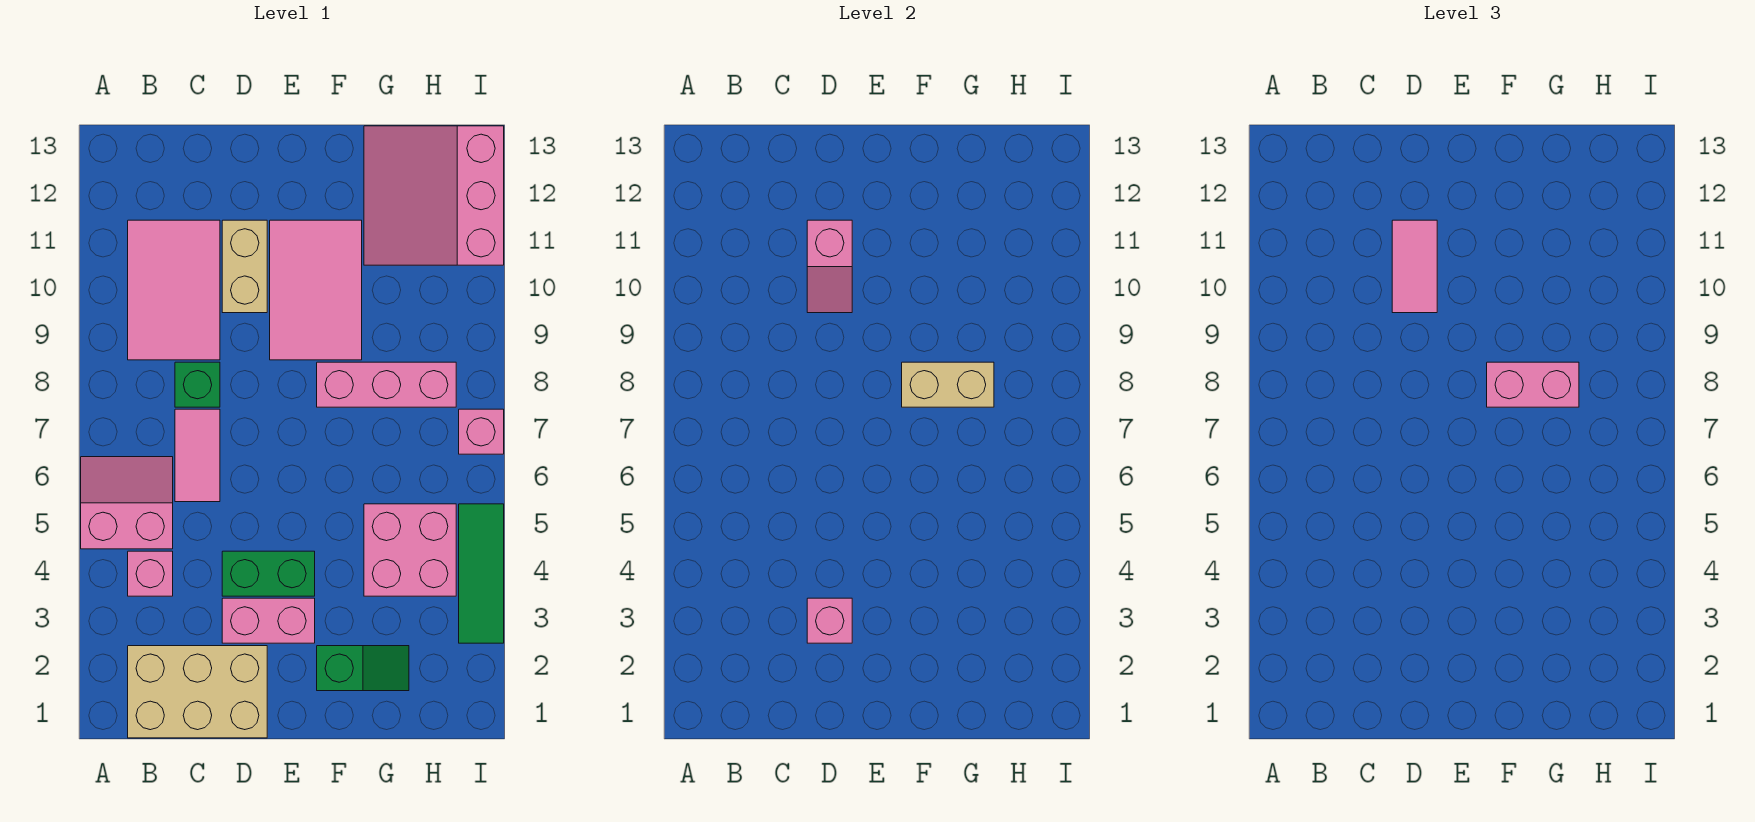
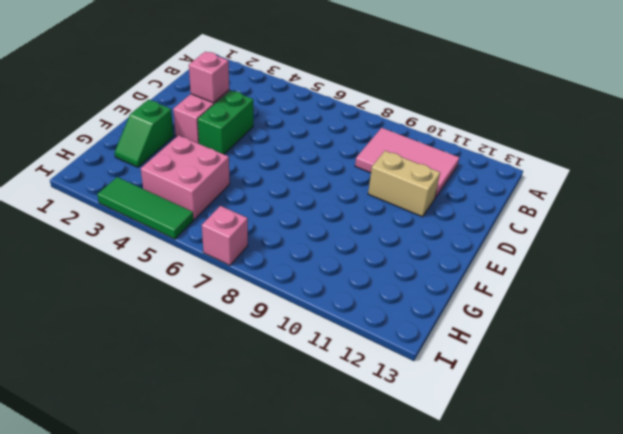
none -> pink 2x2 slope [81,457,173,549]
none -> tan 2x3 brick [128,646,267,738]
none -> pink 1x1 brick [128,551,173,596]

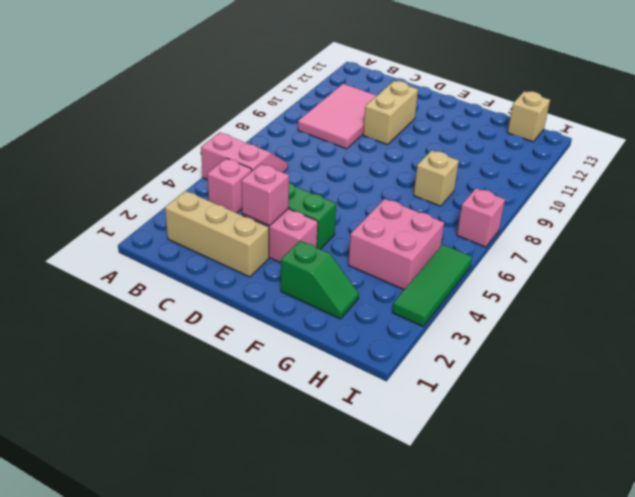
tan 1x3 brick [165,191,269,277] -> tan 2x3 brick [128,646,267,738]
tan 1x1 brick [414,150,459,206] -> pink 1x3 brick [317,362,456,407]
tan 1x1 brick [508,91,550,142] -> pink 3x3 slope [364,126,504,265]
none -> pink 1x2 tile [175,409,220,502]
none -> green 1x1 brick [175,362,220,407]
none -> pink 2x3 tile [270,220,362,360]

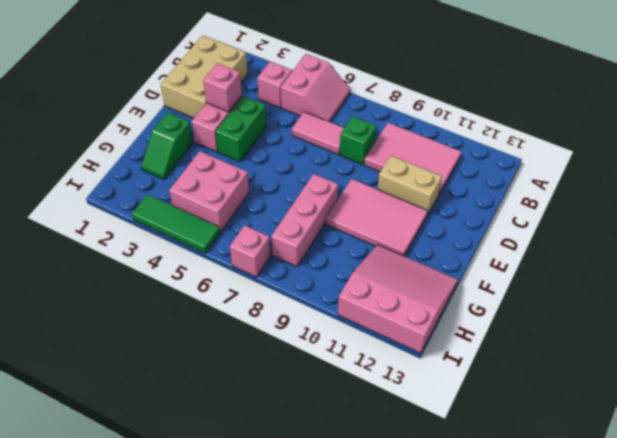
none -> pink 1x2 slope [807,220,852,313]
none -> tan 1x2 brick [902,362,994,407]
none -> pink 1x2 tile [1392,220,1437,313]

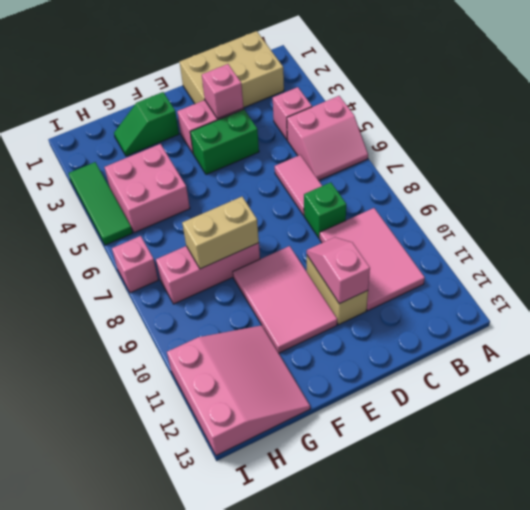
none -> pink 1x2 tile [1392,220,1437,313]
none -> pink 1x2 brick [1487,362,1579,407]

